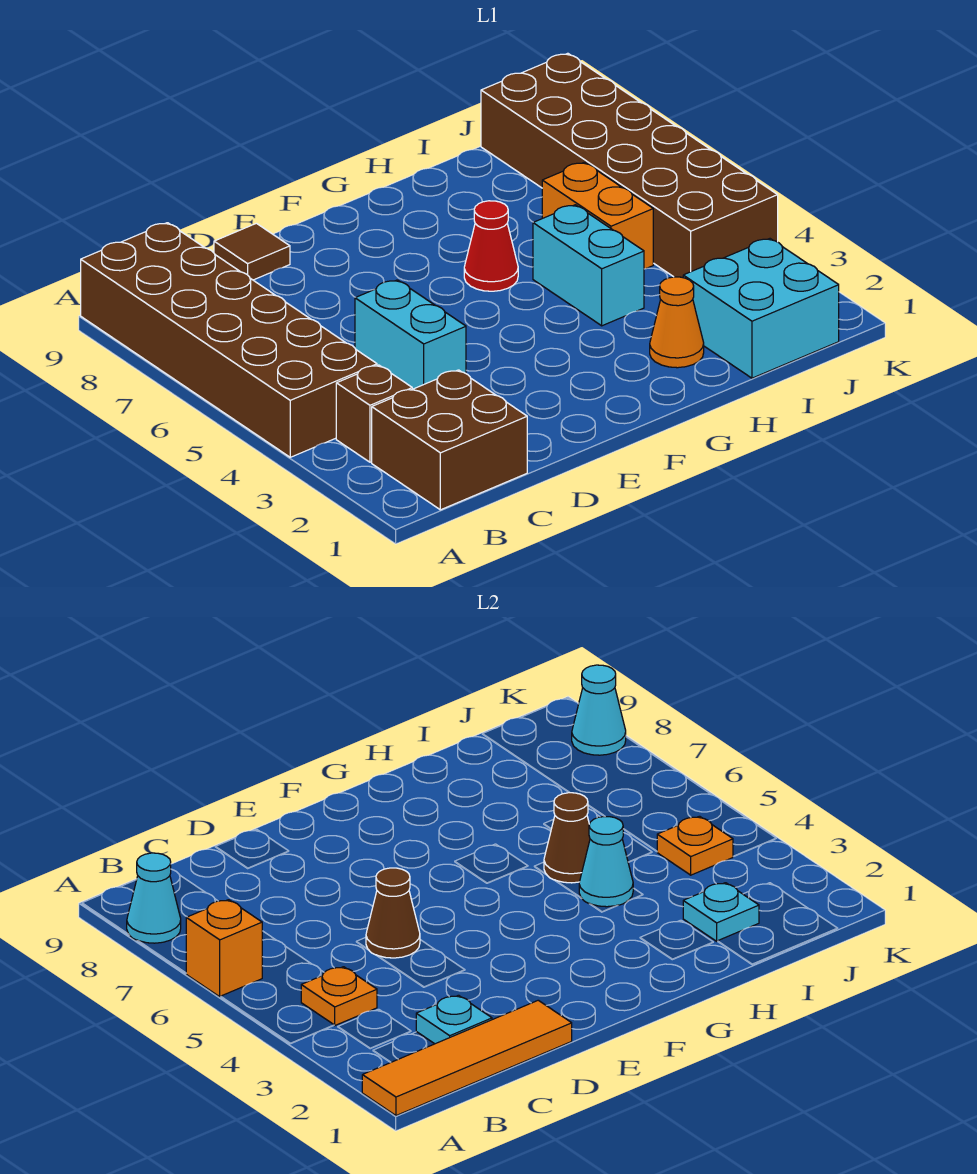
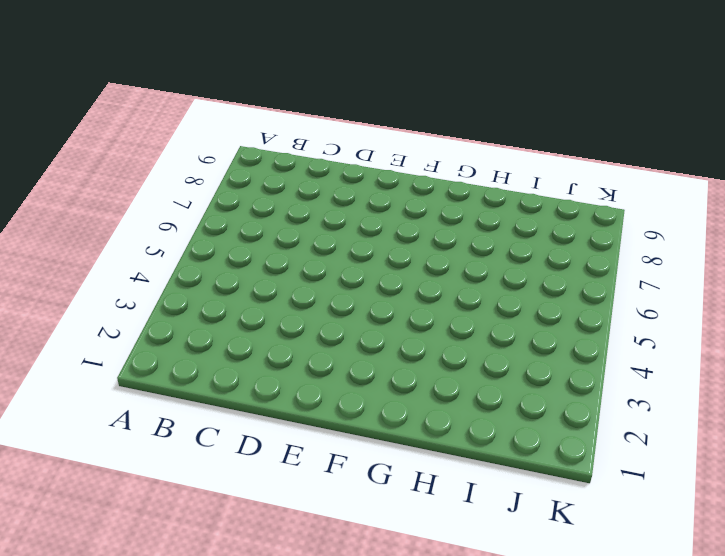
none -> brown 2x6 brick [81,223,377,457]
none -> brown 2x2 brick [372,370,527,510]
none -> brown 1x1 brick [336,365,412,462]

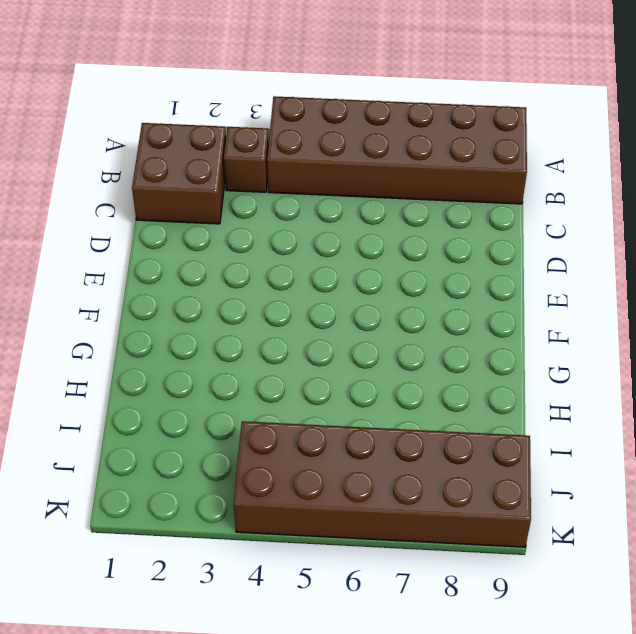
none -> cyan 1x2 brick [355,280,466,389]
none -> brown 1x1 tile [214,223,290,280]
none -> red 1x1 cone [464,201,518,291]

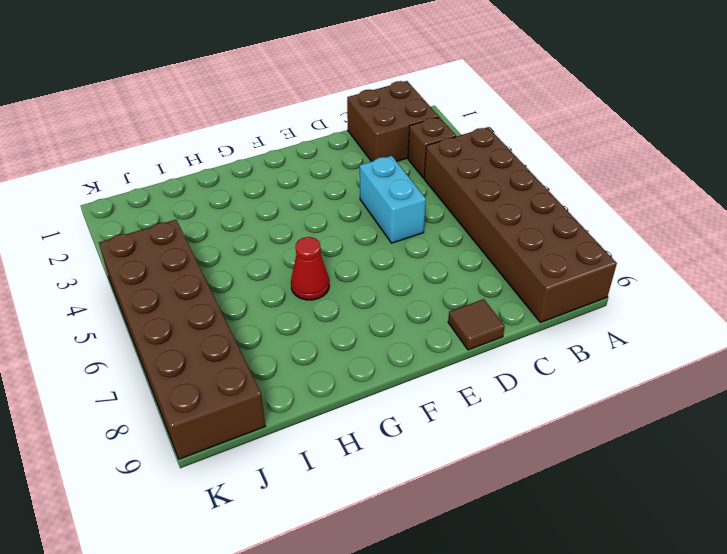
none -> orange 1x1 cone [650,277,704,368]
none -> cyan 1x2 brick [533,205,644,326]
none -> cyan 2x2 brick [683,239,839,378]

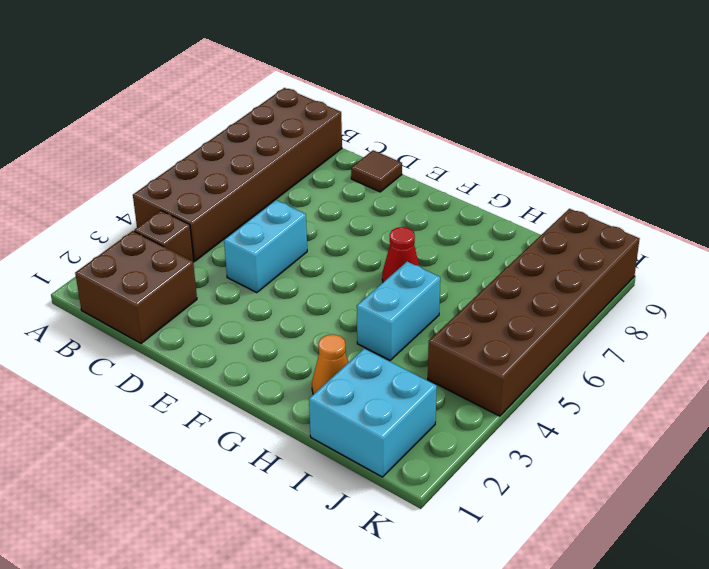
none -> orange 1x2 brick [542,162,653,269]
none -> orange 1x4 tile [362,1000,572,1116]
none -> orange 1x1 brick [186,900,262,997]

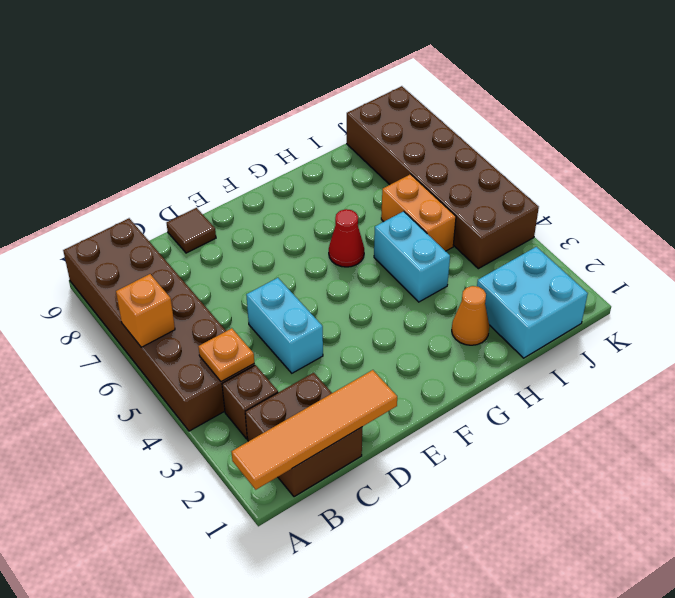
none -> cyan 1x1 cone [127,853,181,943]
none -> cyan 1x1 plate [416,995,492,1044]
none -> brown 1x1 cone [366,868,420,958]

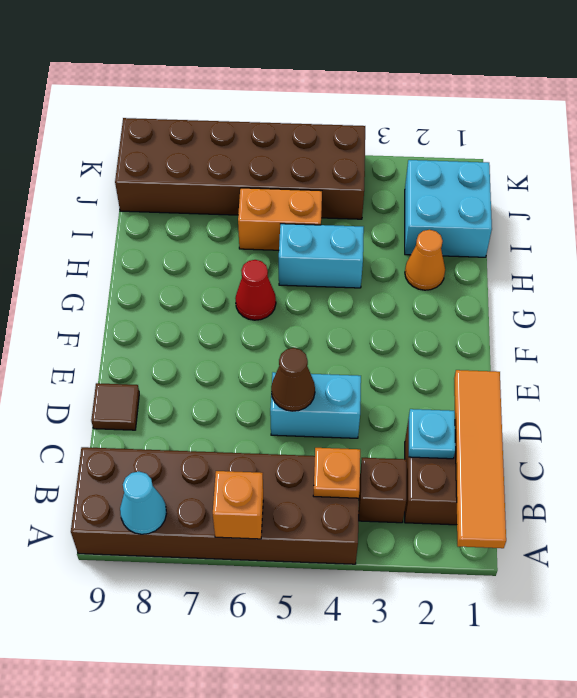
none -> cyan 1x1 cone [579,817,633,907]
none -> brown 1x1 cone [544,793,590,883]
none -> cyan 1x1 plate [683,883,759,941]

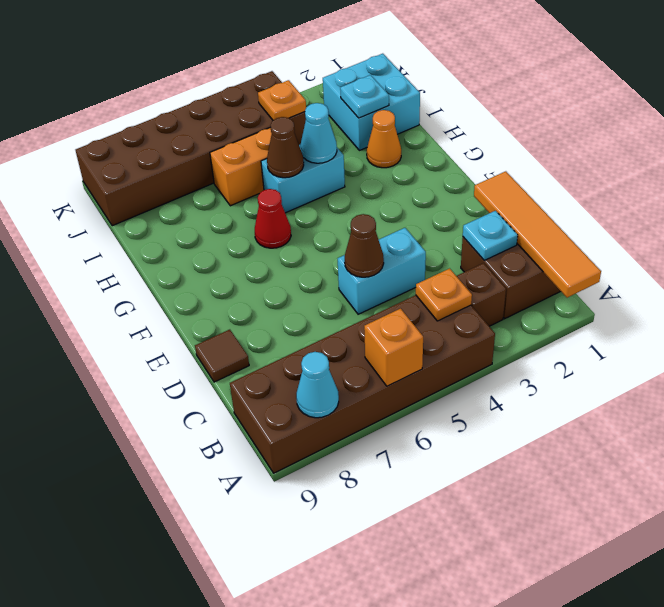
none -> cyan 1x1 cone [572,665,626,755]

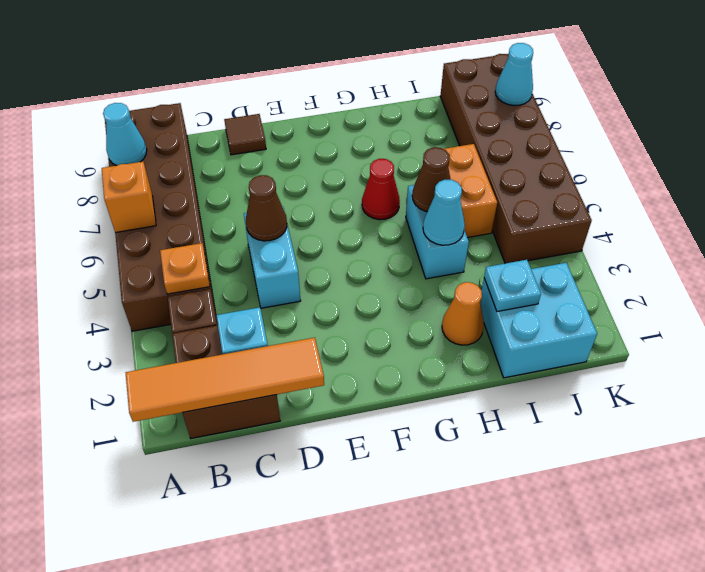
none -> orange 1x1 plate [657,816,733,875]

